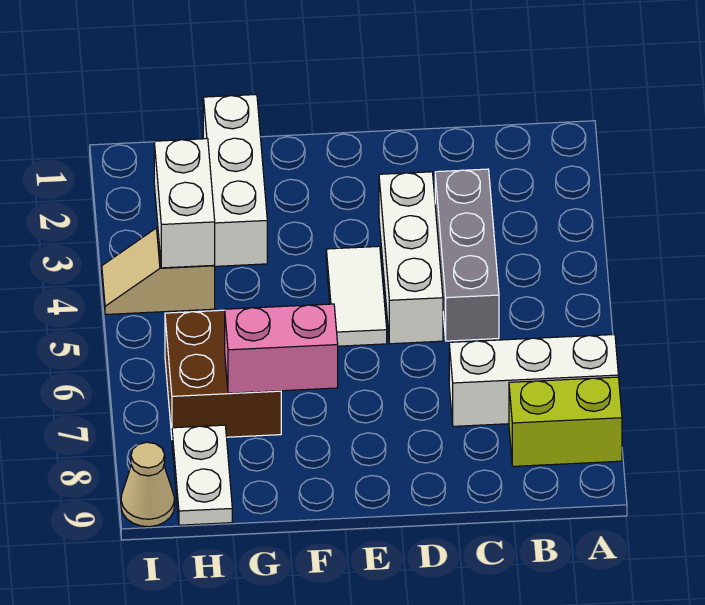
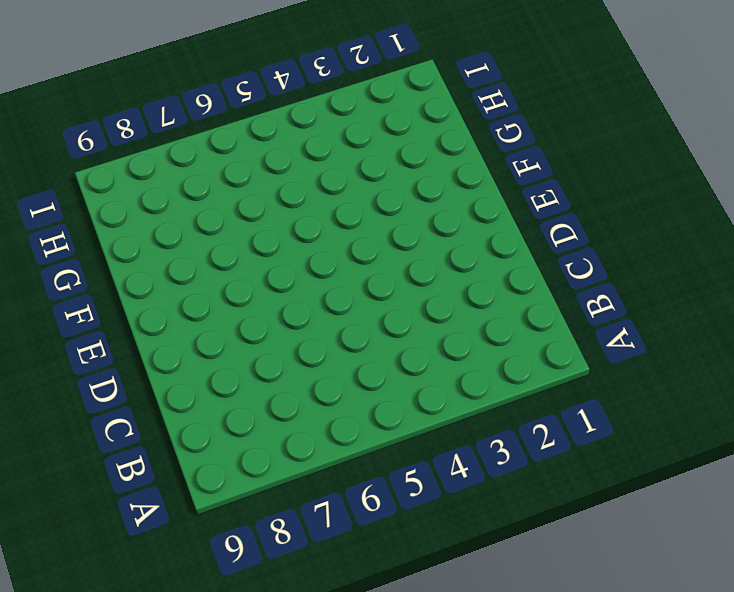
none -> white 1x3 brick [449,334,618,426]
none -> lime 1x2 brick [509,377,622,466]
none -> grey 1x3 brick [435,169,499,341]

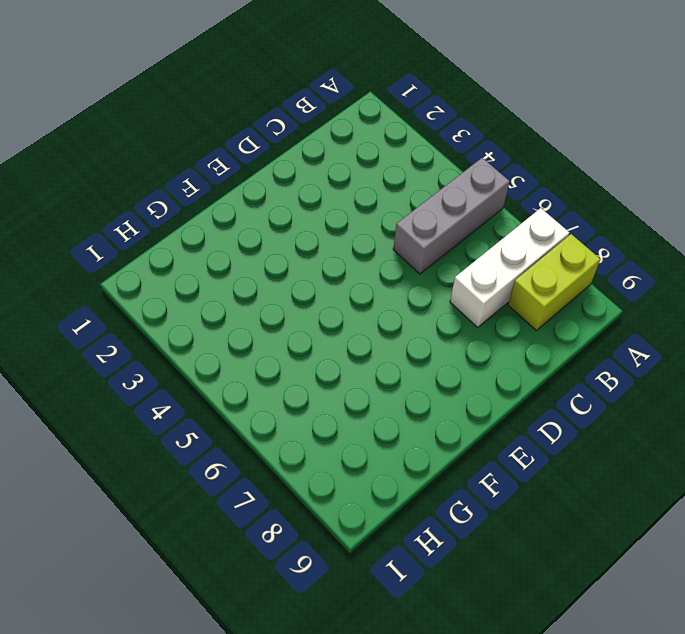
grey 1x3 brick [393,158,510,274] -> grey 1x3 brick turned to [435,169,499,341]
none -> white 1x3 brick [379,172,443,344]
none -> white 1x2 tile [326,246,387,346]
none -> white 1x3 brick [203,95,267,266]

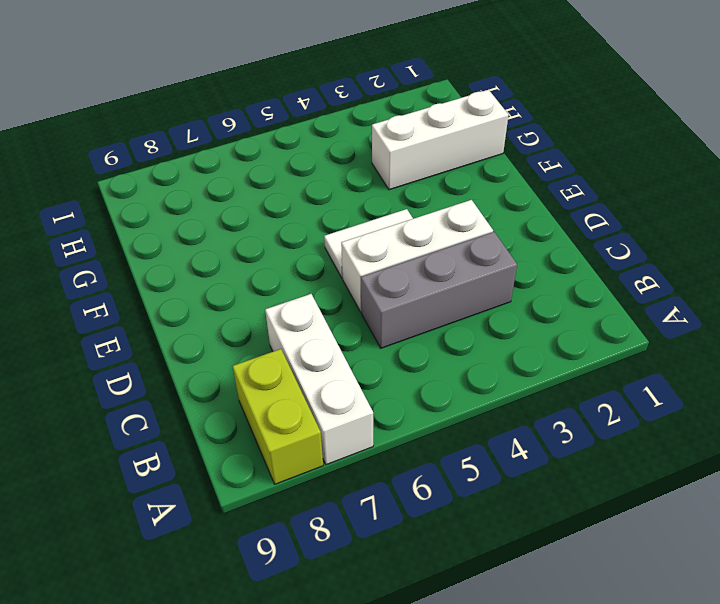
none -> brown 2x2 brick [165,310,281,437]
none -> tan 1x2 slope [102,228,215,314]
none -> white 1x2 plate [172,425,232,525]

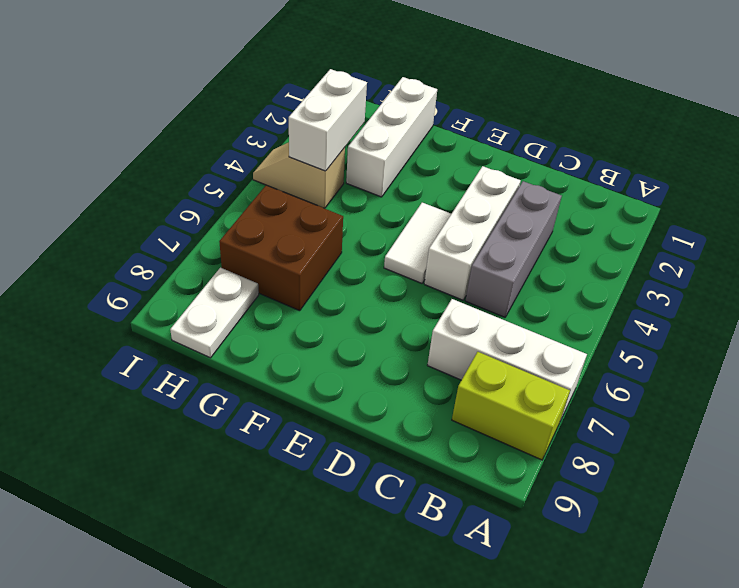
none -> tan 1x1 cone [121,442,175,527]
none -> pink 1x2 brick [225,304,338,393]

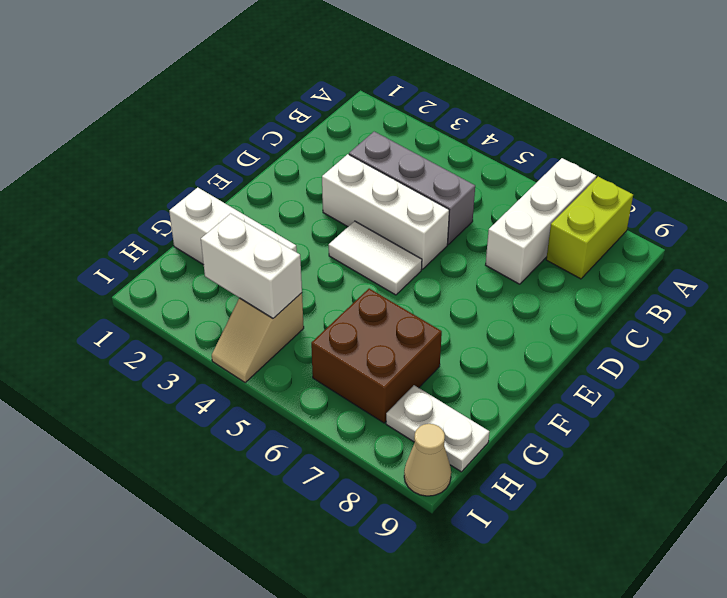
none -> pink 1x2 brick [225,304,338,393]

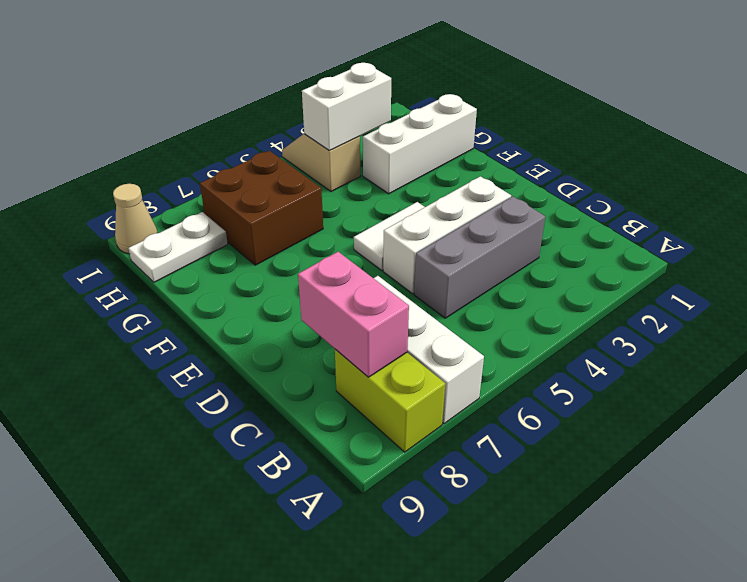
pink 1x2 brick [298,252,409,377] -> pink 1x2 brick moved to [225,304,338,393]

